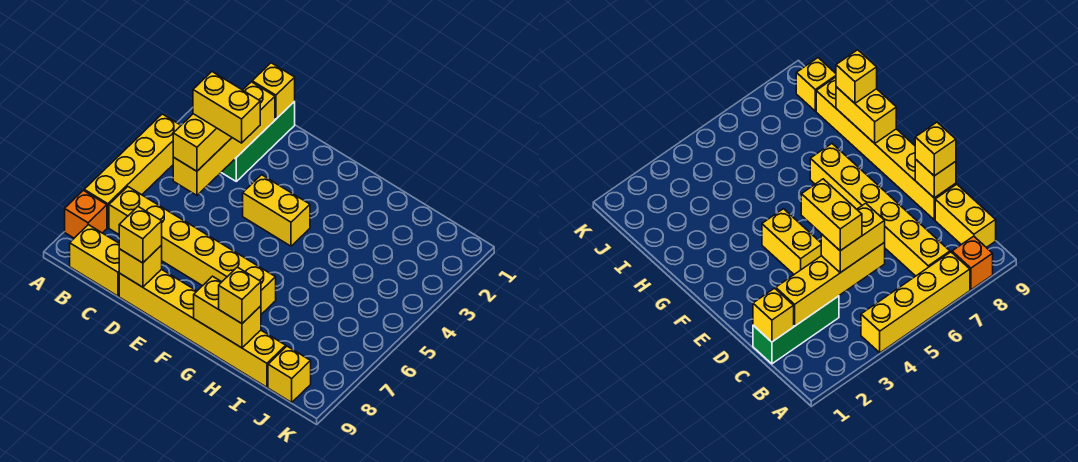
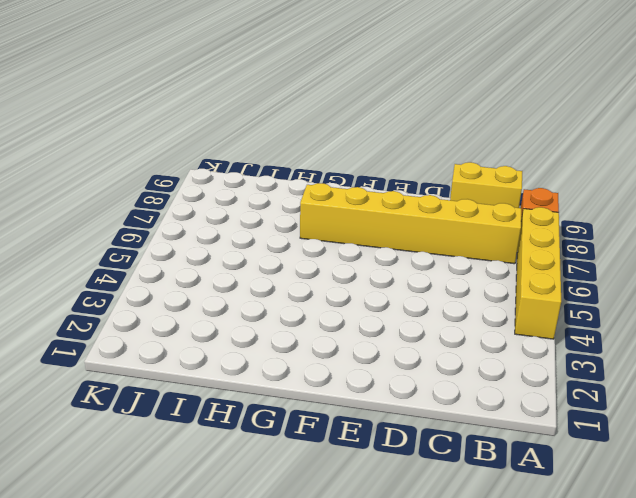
none -> green 1x3 brick [221,102,295,181]
none -> yellow 1x6 brick [119,269,286,387]
none -> yellow 1x2 brick [243,175,310,246]

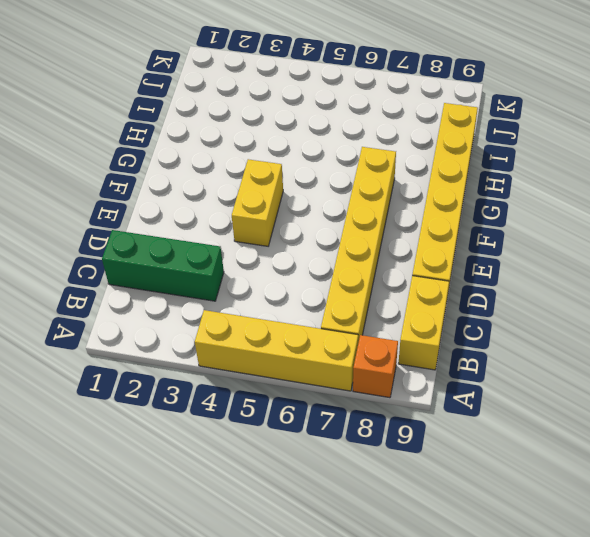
none -> yellow 1x1 brick [268,346,311,402]
none -> yellow 1x1 brick [252,63,295,119]
none -> yellow 1x4 brick [173,82,275,195]

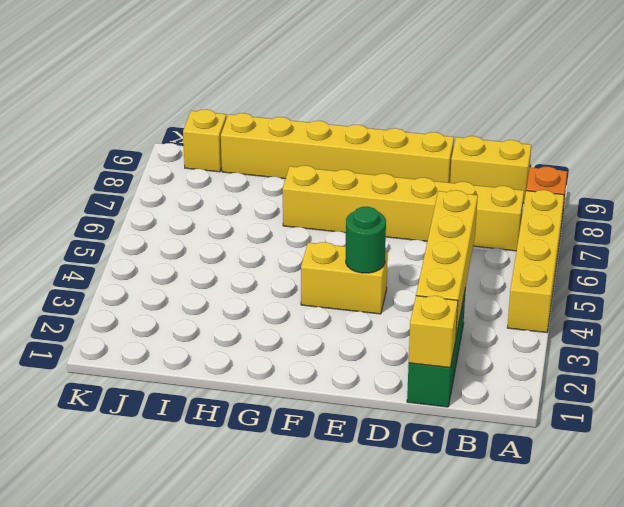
green 1x1 round brick [346,207,386,273] -> none
none -> yellow 1x1 brick [119,245,162,287]
none -> yellow 1x2 brick [194,276,261,348]
none -> yellow 1x2 brick [173,114,232,171]

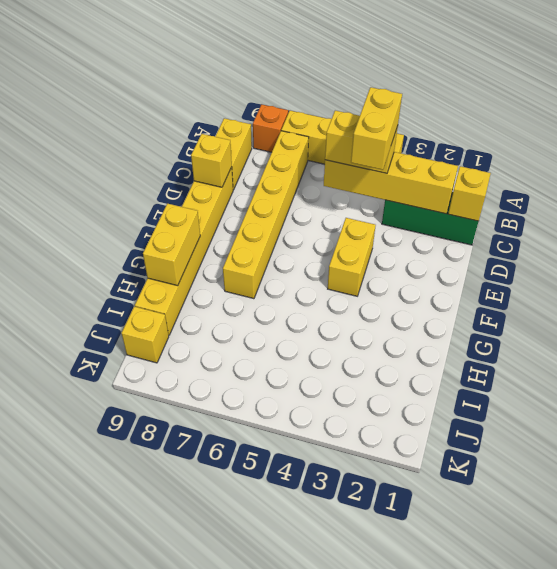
none -> yellow 1x1 brick [119,207,162,263]
none -> yellow 1x1 brick [219,267,261,324]

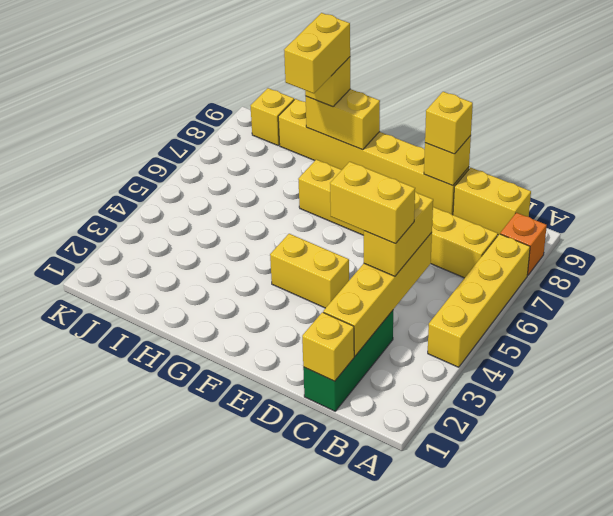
yellow 1x2 brick [284,13,350,93] -> none

